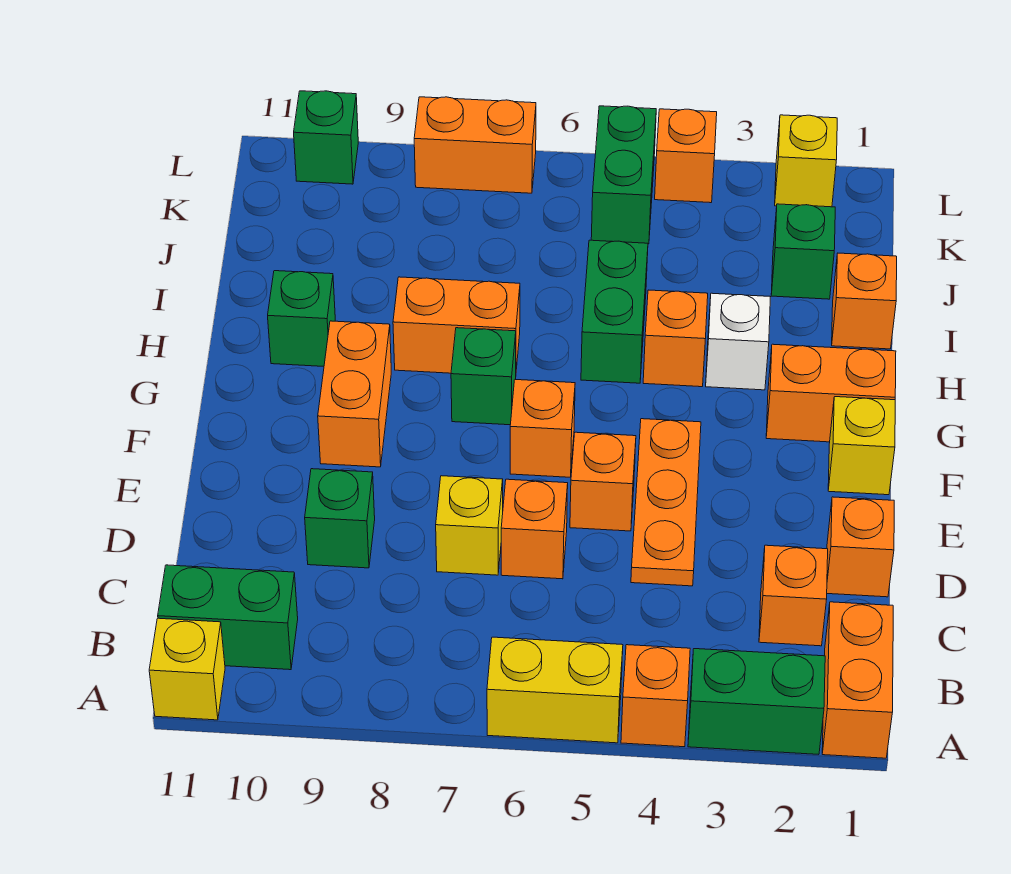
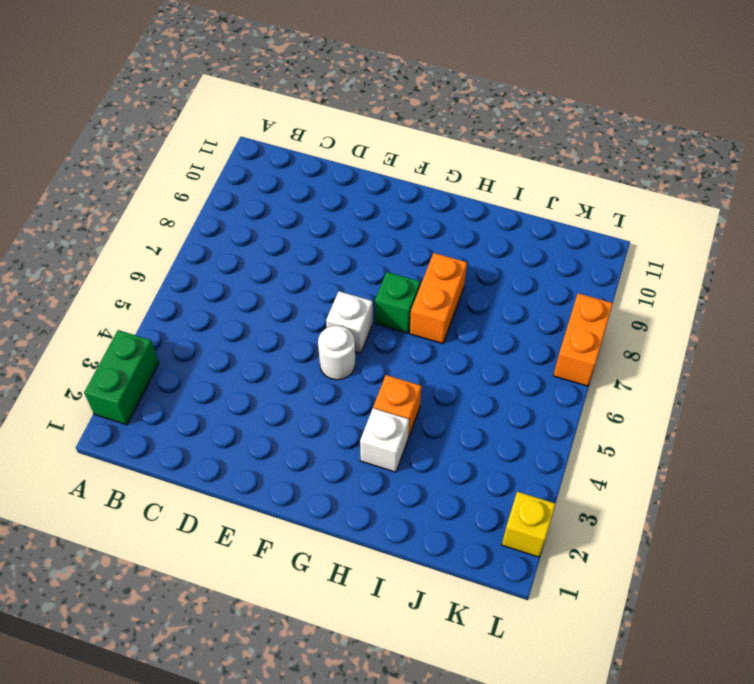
white 1x1 round brick [318,326,355,380] -> none
white 1x1 brick [326,291,373,353] -> orange 1x1 brick [510,379,575,477]
none -> orange 1x2 brick [822,602,893,758]
none -> orange 1x1 brick [621,645,690,747]
none -> yellow 1x2 brick [487,637,623,743]
none -> yellow 1x1 brick [149,618,225,720]

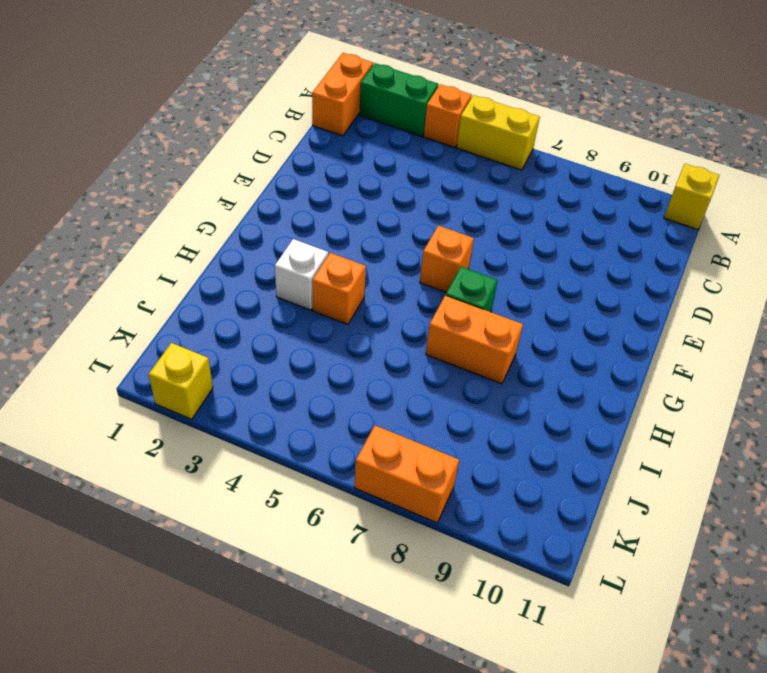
none -> green 1x2 brick [158,565,298,670]
none -> orange 1x1 brick [759,545,828,646]
none -> orange 1x1 brick [827,497,894,597]
none -> orange 1x3 plate [631,419,701,586]

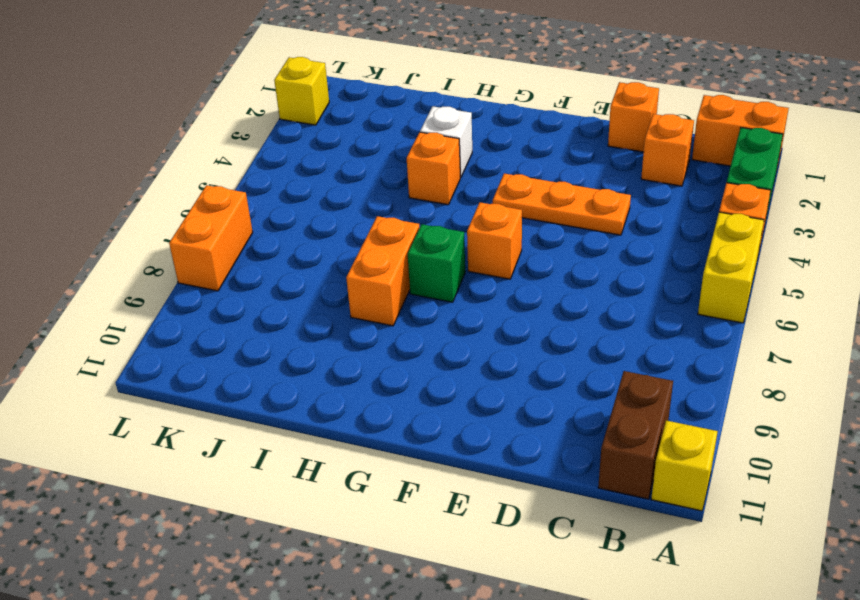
brown 1x2 brick [598,371,673,499] -> green 1x2 brick [158,565,298,670]
none -> orange 1x1 brick [501,479,568,579]
none -> yellow 1x1 brick [436,476,503,575]
none -> green 1x1 brick [305,469,375,568]
none -> orange 1x1 brick [570,432,636,531]

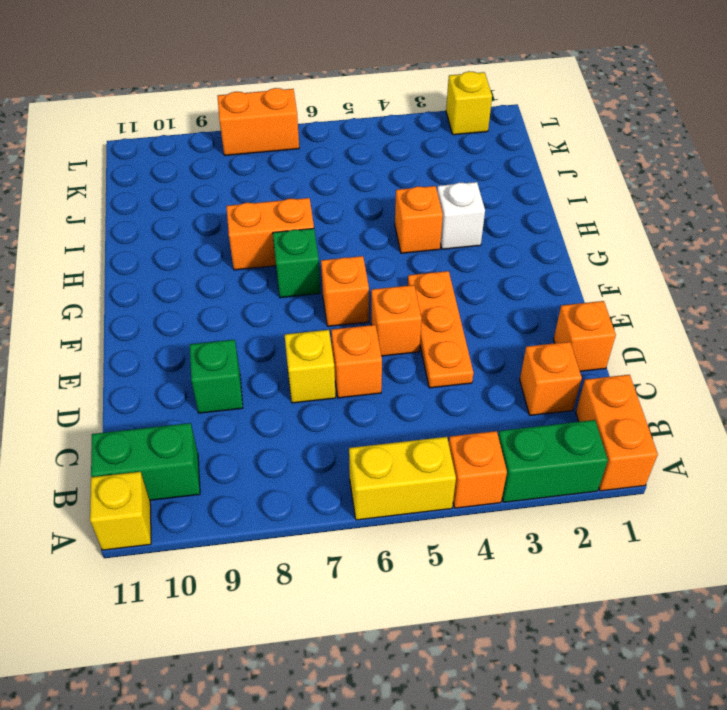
none -> yellow 1x1 brick [828,397,895,495]
none -> orange 1x2 brick [318,321,391,467]
none -> orange 1x2 brick [766,344,896,442]
none -> green 1x2 brick [581,240,648,383]

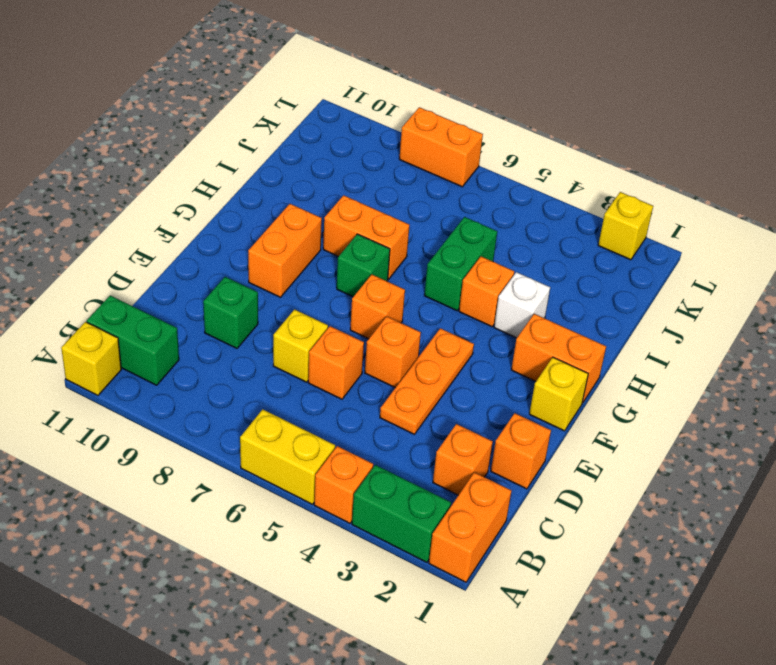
none -> green 1x1 brick [268,271,335,366]
none -> orange 1x1 brick [832,253,897,349]
none -> green 1x1 brick [771,204,835,299]
none -> green 1x2 brick [591,106,656,244]

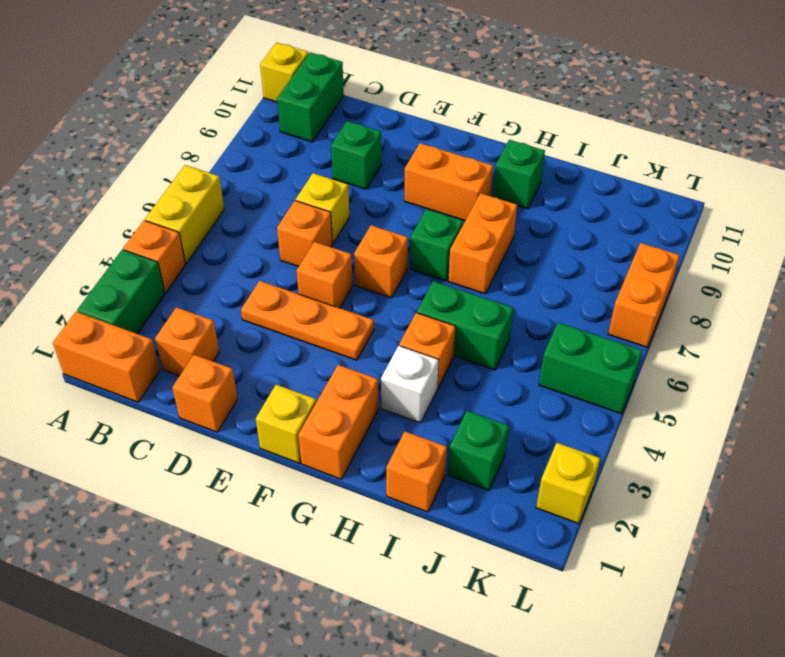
none -> orange 1x1 brick [655,109,717,203]
none -> green 1x1 brick [294,91,358,184]

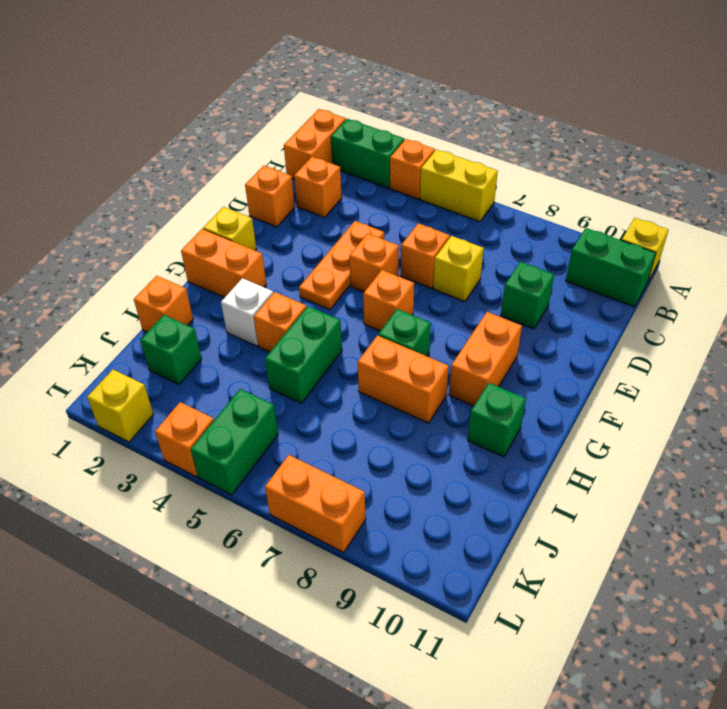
none -> green 1x1 brick [294,91,358,184]

